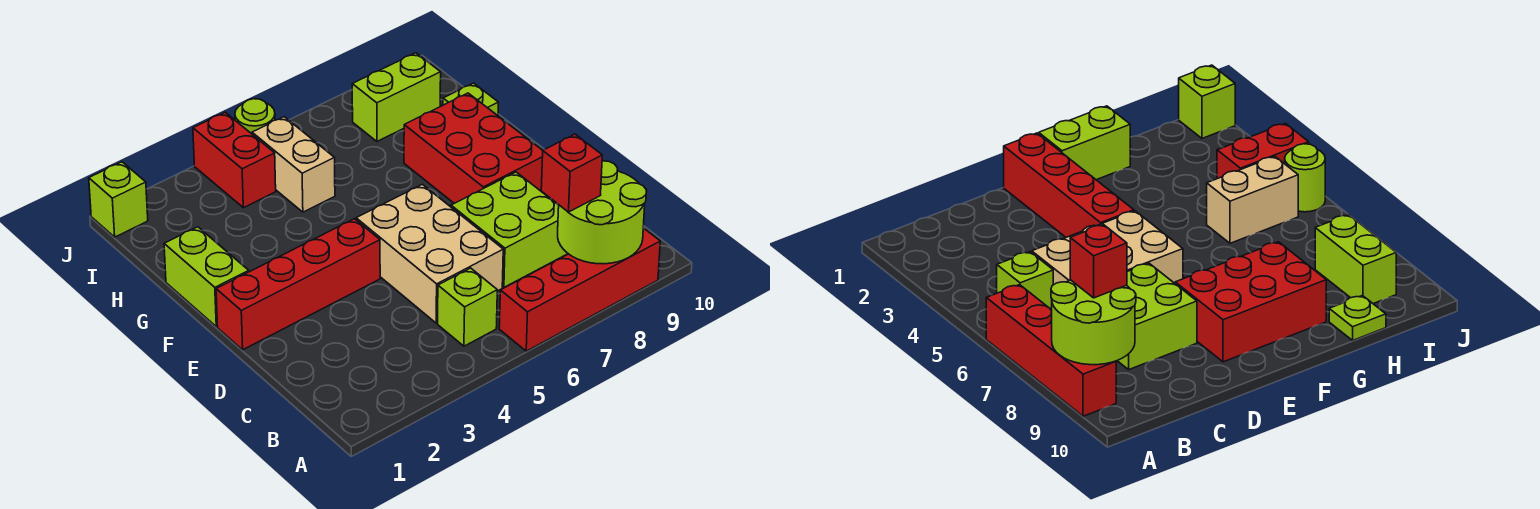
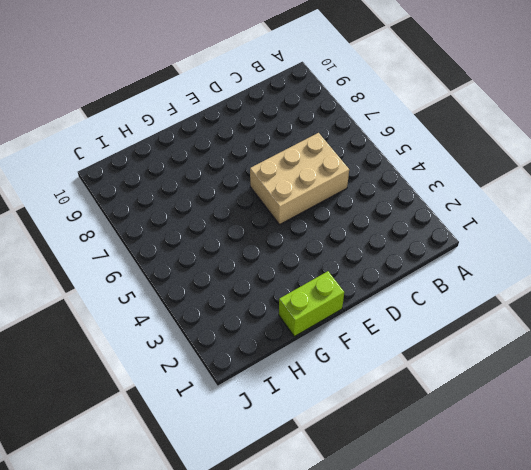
none -> red 1x4 brick [499,228,660,351]
none -> lime 1x1 brick [438,268,497,346]
none -> lime 2x2 brick [451,172,568,287]

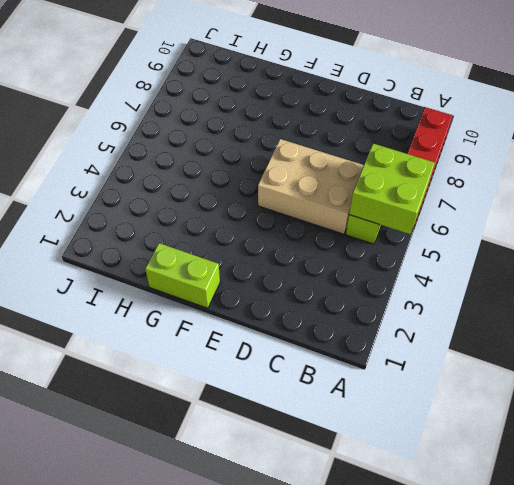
lime 2x2 brick [349,144,435,234] -> lime 2x2 brick moved to [451,172,568,287]
none -> red 1x4 brick [216,219,380,350]
none -> red 2x3 brick [404,93,543,203]
none -> tan 1x2 brick [252,117,335,212]

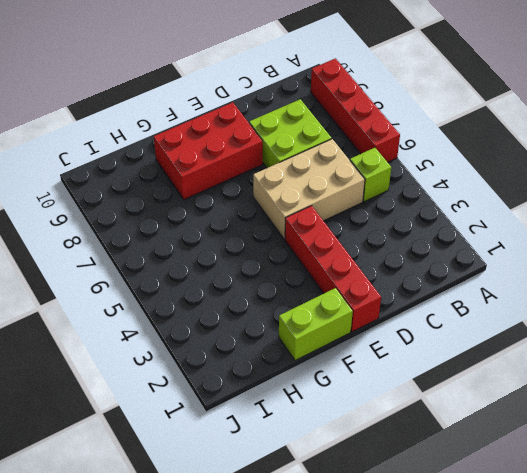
none -> tan 1x2 brick [252,117,335,212]
none -> lime 1x1 plate [443,83,498,115]
none -> red 1x2 brick [193,112,276,208]

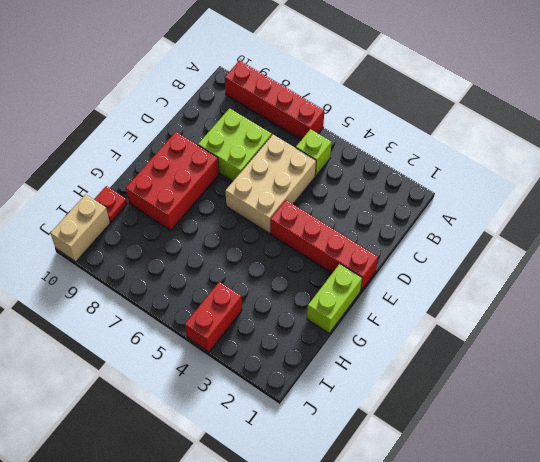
red 1x1 plate [94,186,127,222] -> lime 1x1 plate [443,83,498,115]
tan 1x2 brick [50,194,110,262] -> tan 1x2 brick moved to [252,117,335,212]
none -> lime 1x2 brick [352,53,441,141]
none -> lime 1x1 brick [89,162,148,237]
none -> lime 1x1 round brick [235,99,275,134]

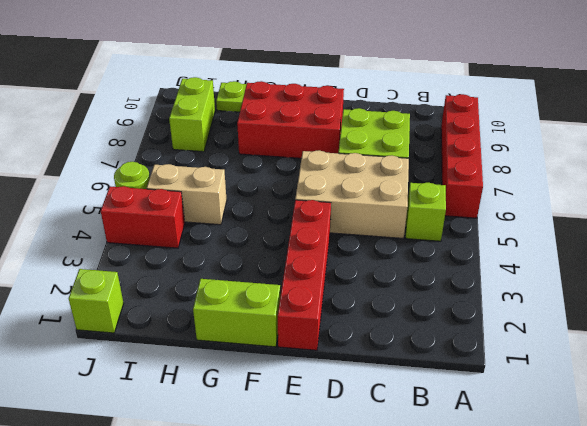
none -> lime 2x2 round brick [558,161,647,264]
none -> red 1x1 brick [541,134,602,212]

